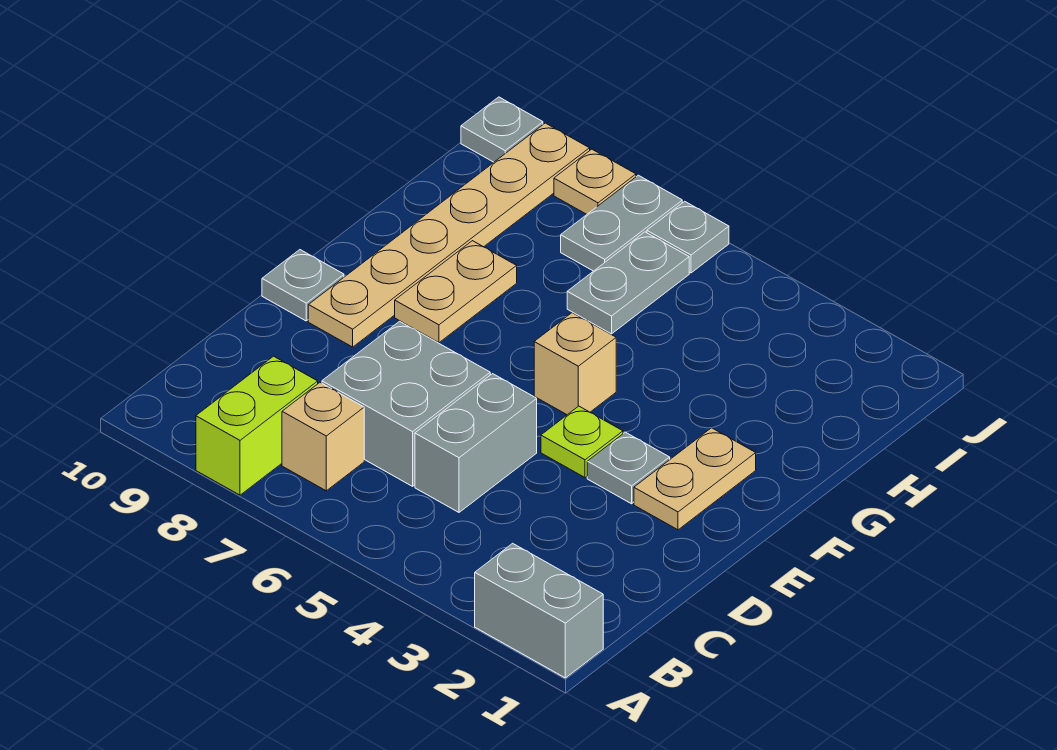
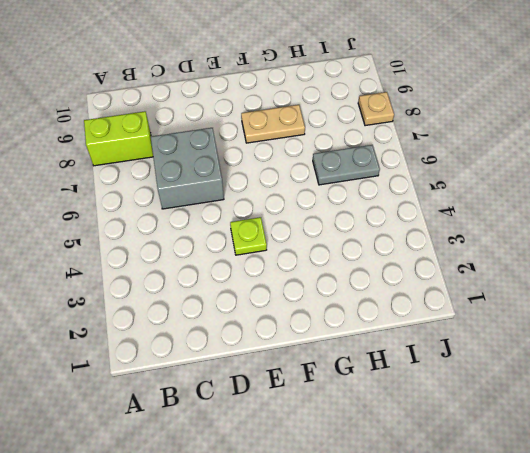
none -> grey 1x2 brick [475,543,603,678]
none -> tan 1x1 brick [282,383,364,491]
none -> grey 1x2 brick [415,374,537,512]

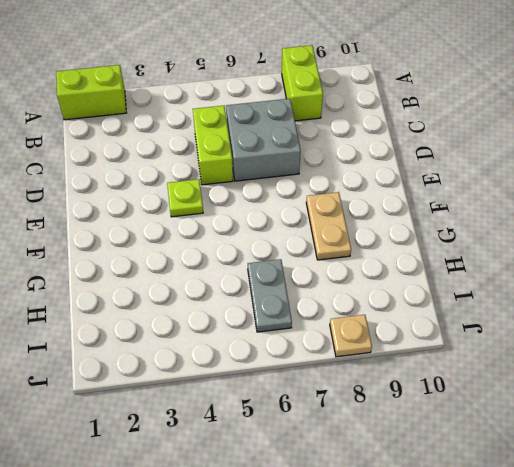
lime 1x2 brick [56,65,127,120] -> grey 1x2 brick [475,543,603,678]
lime 1x2 brick [193,106,233,185] -> grey 1x2 brick [415,374,537,512]
none -> tan 1x1 brick [282,383,364,491]
none -> tan 1x2 plate [634,428,756,530]
none -> grey 1x1 plate [587,432,670,504]

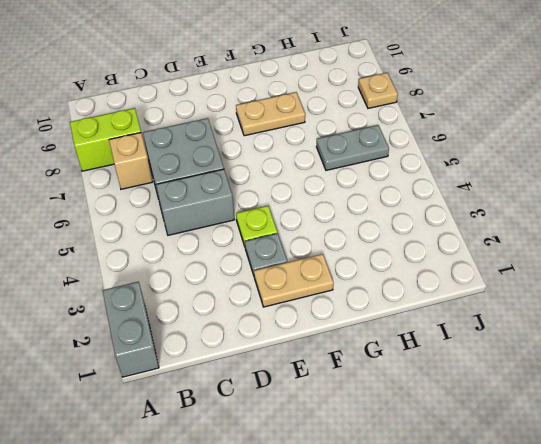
none -> tan 1x6 plate [308,123,590,347]
none -> grey 1x1 plate [262,250,344,321]
none -> tan 1x1 brick [534,313,616,415]

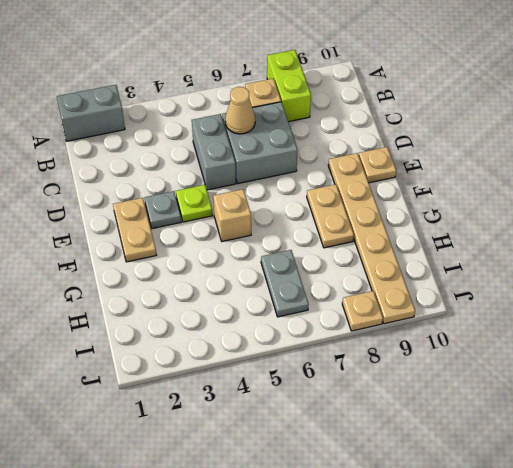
tan 1x1 cone [225,87,255,134] -> none
tan 1x1 plate [359,147,396,183] -> grey 1x1 plate [262,250,344,321]
none -> grey 1x2 plate [561,175,682,271]
none -> grey 1x1 plate [647,201,729,273]
none -> grey 1x1 plate [461,97,543,162]

